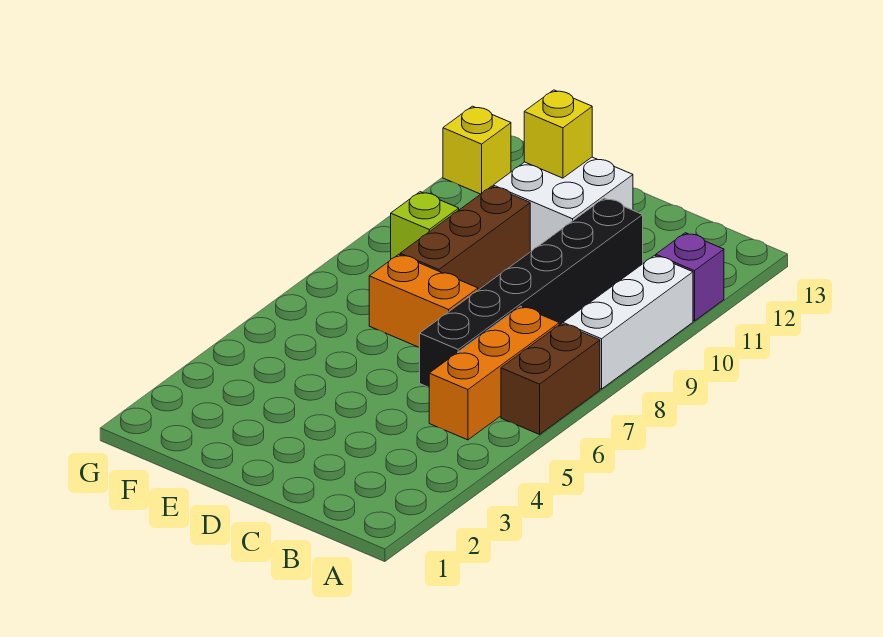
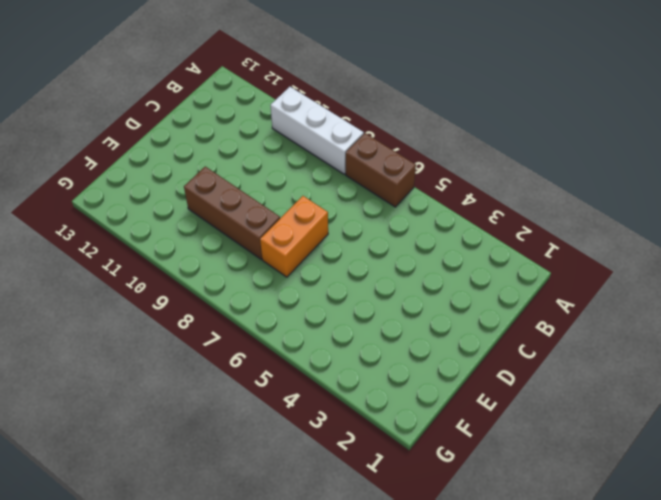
none -> purple 1x1 brick [656,233,724,321]
none -> orange 1x3 brick [429,306,559,440]

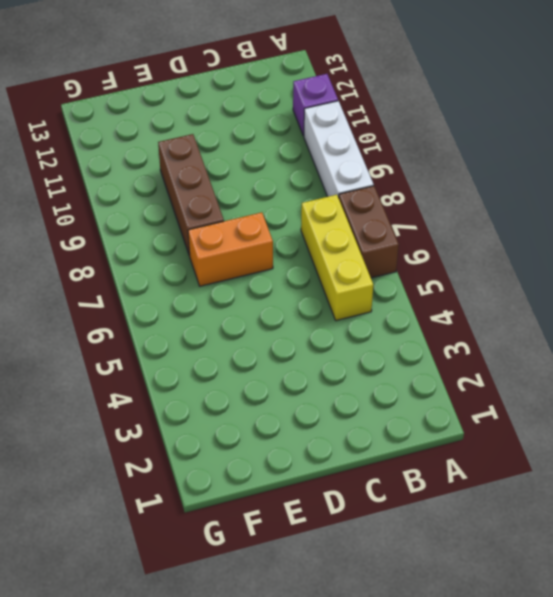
yellow 1x3 brick [301,195,373,321] -> orange 1x3 brick [429,306,559,440]
none -> black 1x6 brick [420,198,643,387]
none -> white 2x2 brick [493,157,633,251]

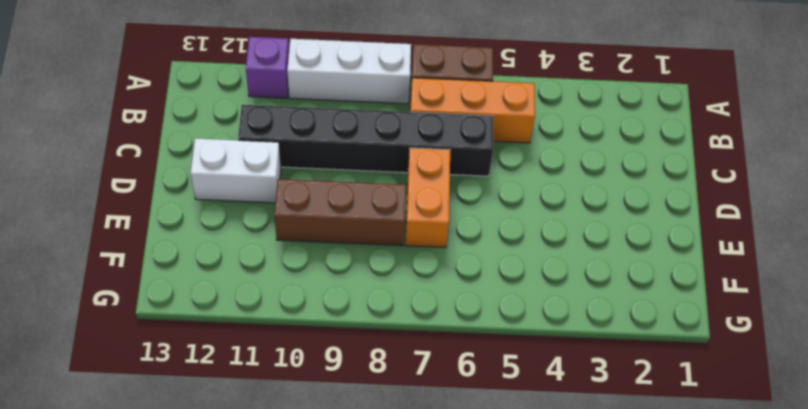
white 1x2 brick [191,138,281,203] -> white 2x2 brick [493,157,633,251]
none -> lime 1x1 brick [391,192,459,259]
none -> yellow 1x1 brick [443,106,511,194]

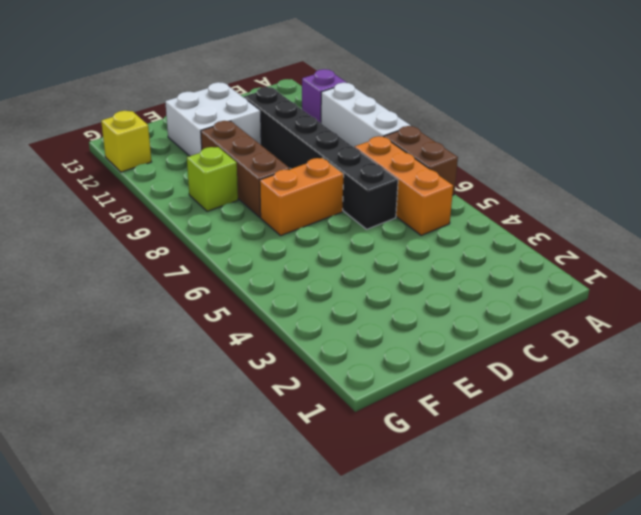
none -> yellow 1x1 brick [524,90,592,178]

